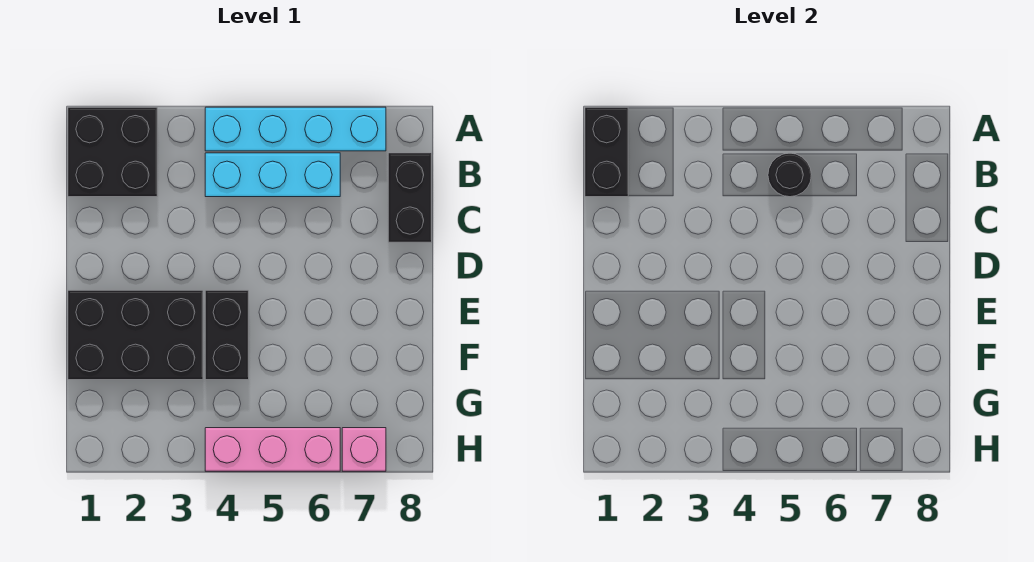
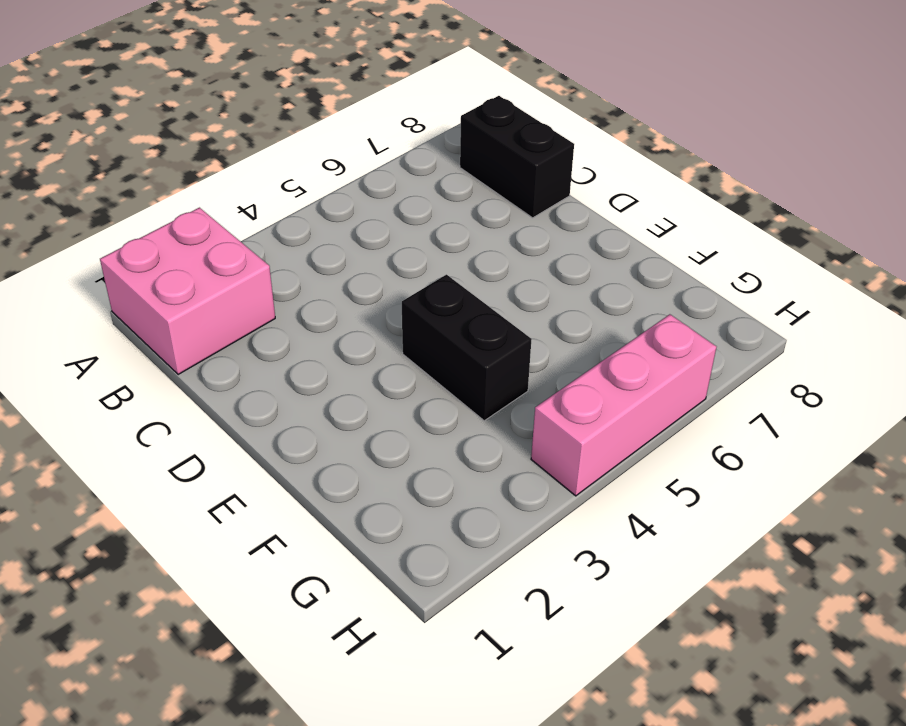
pink 2x2 brick [100,208,275,375] -> black 2x2 brick [68,107,157,197]
none -> cyan 1x4 brick [205,107,386,151]
none -> cyan 1x3 brick [205,153,340,197]

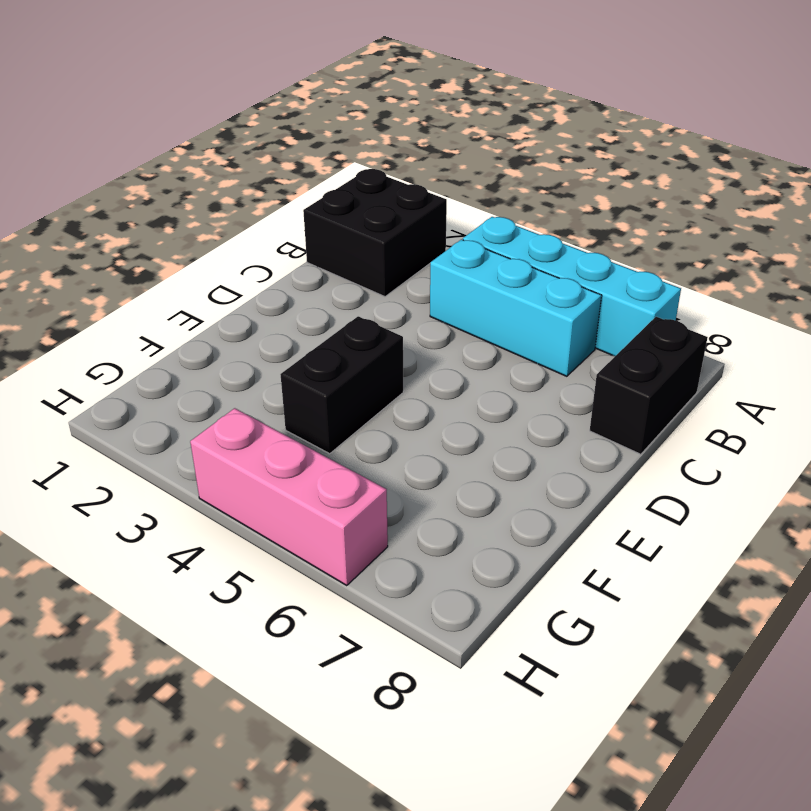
none -> black 2x3 brick [68,290,203,380]
none -> pink 1x1 brick [342,428,386,471]

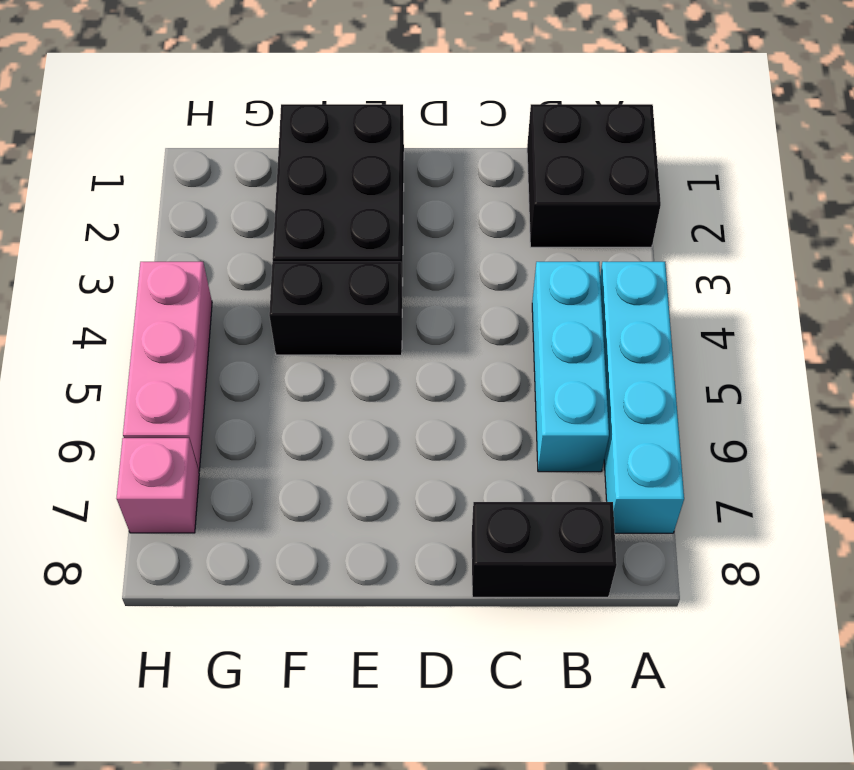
none -> black 1x2 brick [585,107,628,197]
none -> black 1x1 round brick [768,153,811,197]

